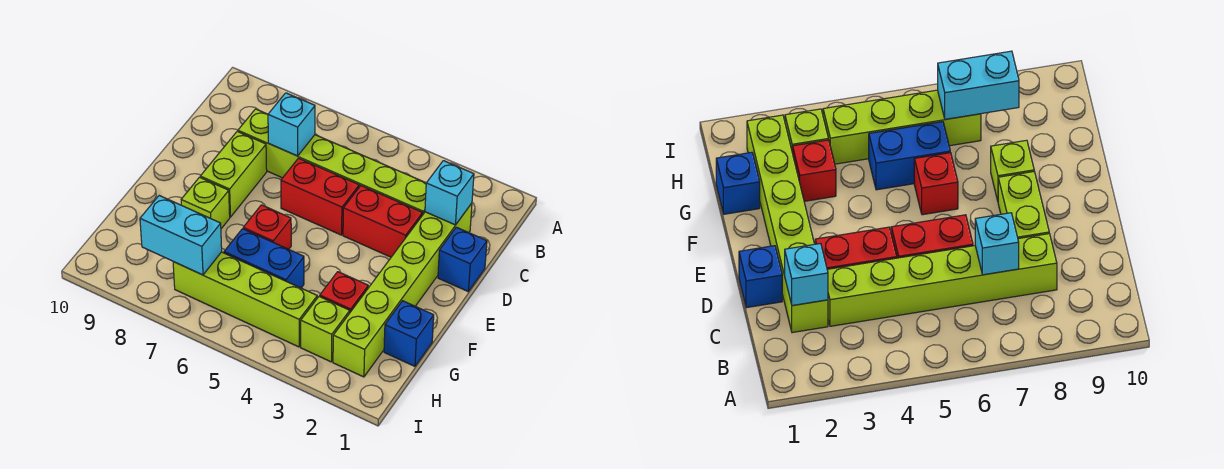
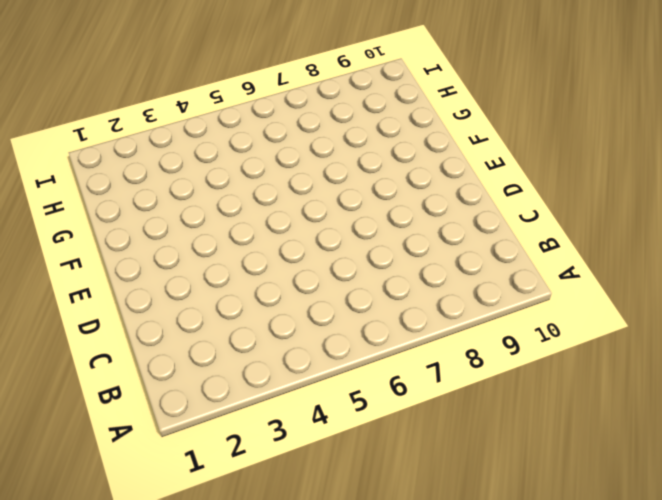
none -> lime 1x6 brick [333,203,472,377]
none -> lime 1x6 brick [238,109,426,215]
none -> blue 1x1 brick [438,227,487,291]

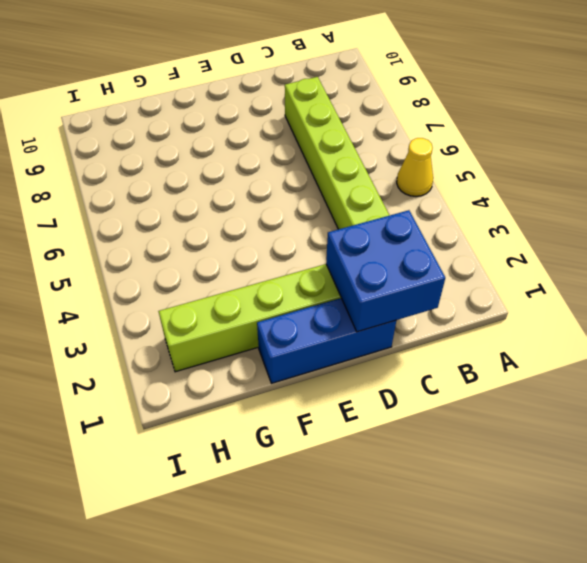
yellow 1x1 cone [397,138,433,196] -> none
blue 2x2 brick [326,210,445,332] -> cyan 1x1 brick [425,161,474,225]
blue 1x3 brick [257,298,396,383] -> blue 1x1 brick [438,227,487,291]
none -> red 1x2 brick [343,186,423,257]
none -> red 1x2 brick [281,158,359,235]
none -> lime 1x2 brick [200,132,267,217]

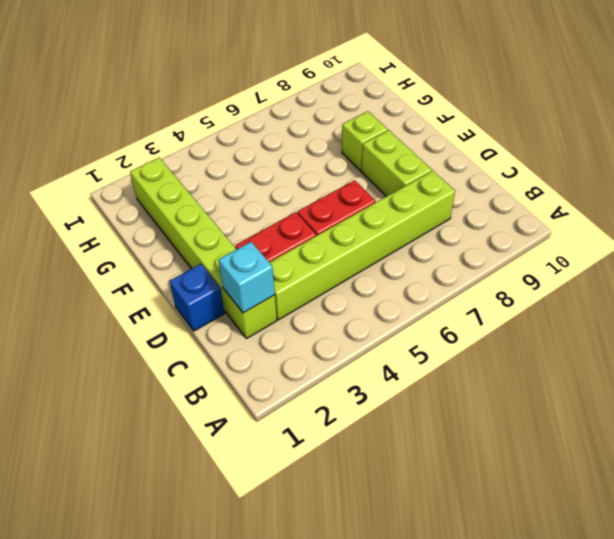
none -> red 1x1 brick [243,205,291,249]
none -> blue 1x1 brick [384,301,434,366]
none -> red 1x1 brick [320,272,368,312]

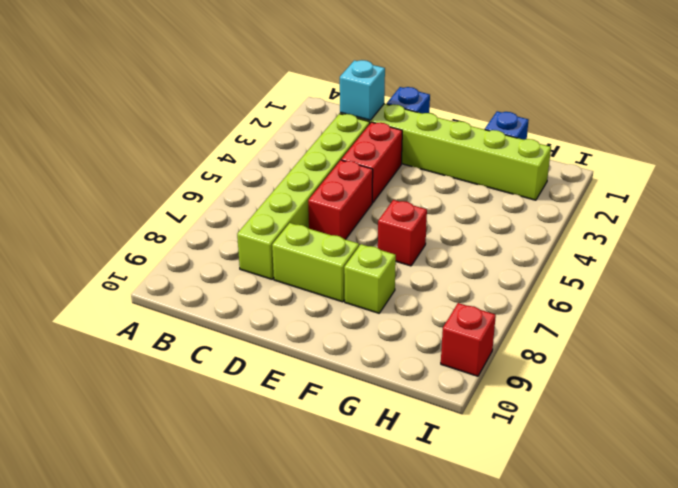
red 1x1 brick [441,303,496,376] -> red 1x1 brick moved to [320,272,368,312]
none -> blue 1x2 brick [224,229,304,288]
none -> lime 1x1 brick [301,296,350,362]
none -> lime 1x4 brick [173,252,317,347]

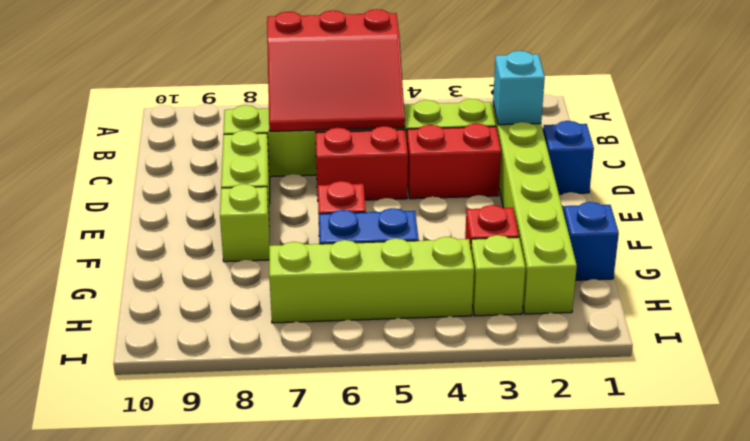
red 3x3 slope [267,9,405,131] -> cyan 1x1 brick [268,93,315,156]
none -> cyan 1x2 brick [140,196,222,275]

